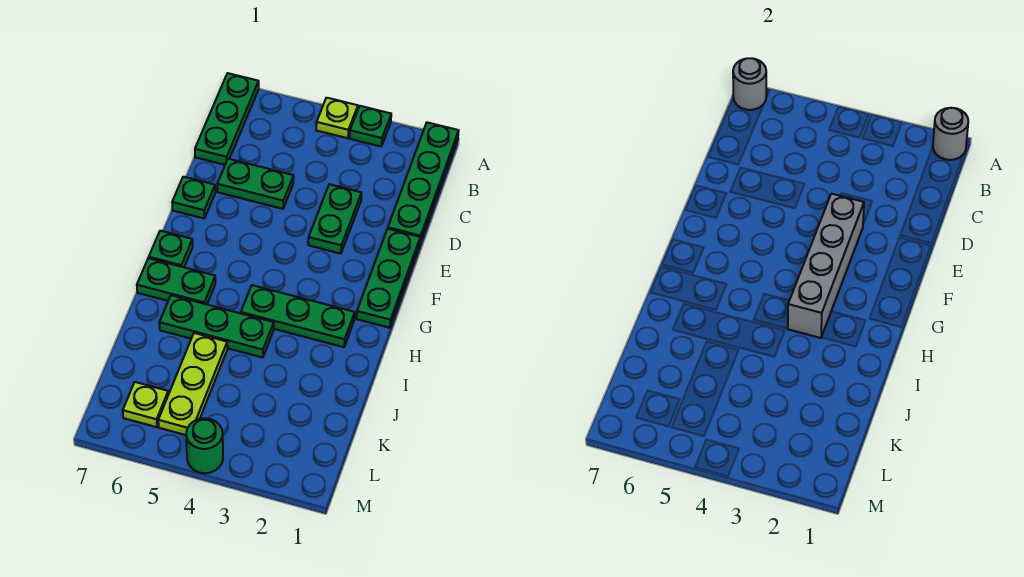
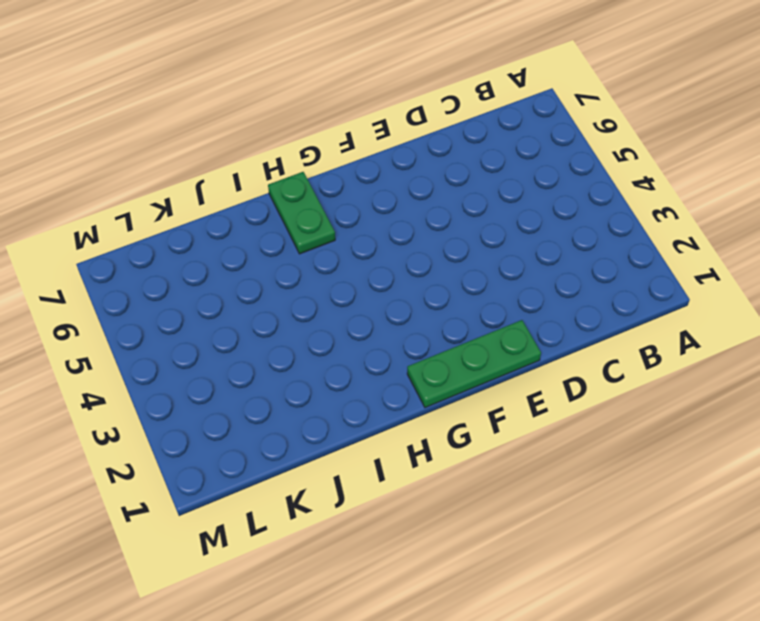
none -> green 1x4 plate [388,122,459,243]
none -> green 1x1 plate [350,106,391,146]
none -> lime 1x1 plate [316,98,358,138]

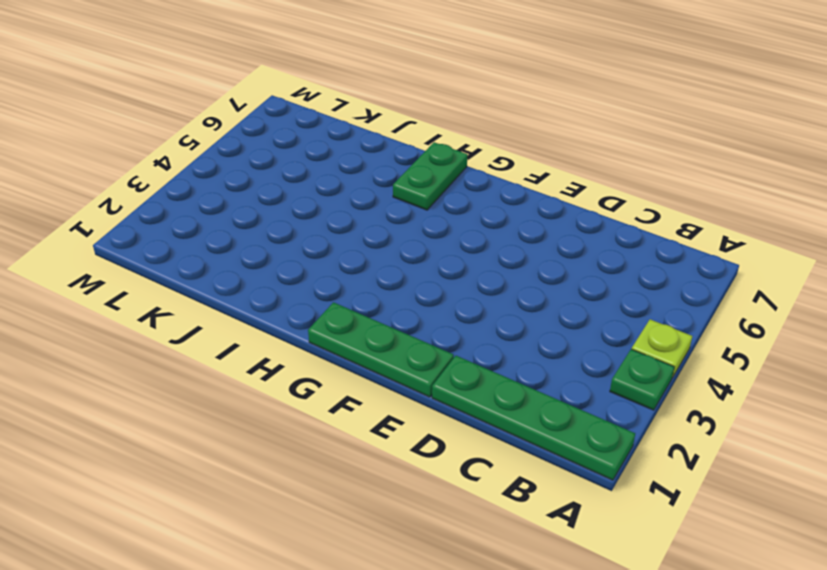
none -> green 1x3 plate [195,73,259,165]
none -> green 1x2 plate [308,184,361,254]
none -> green 1x2 plate [217,159,294,209]

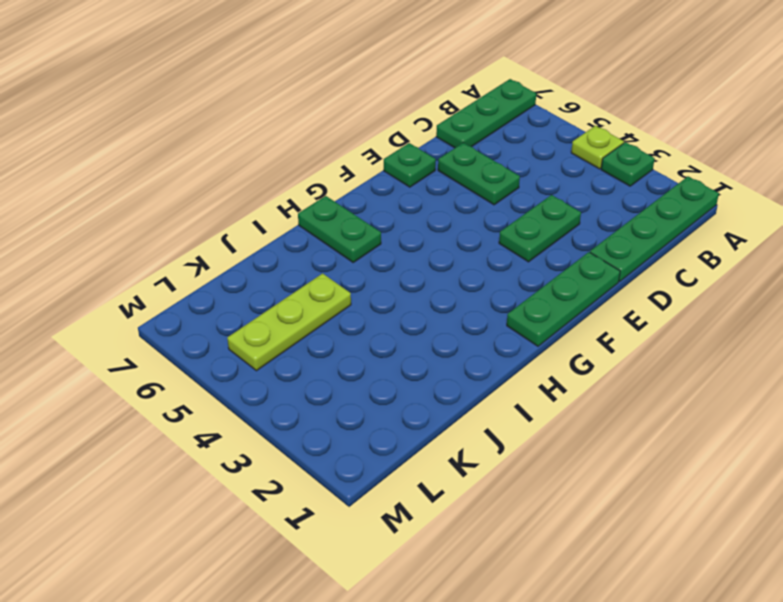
none -> green 1x1 plate [149,231,193,267]
none -> green 1x3 plate [241,285,355,347]
none -> green 1x3 plate [159,295,274,358]

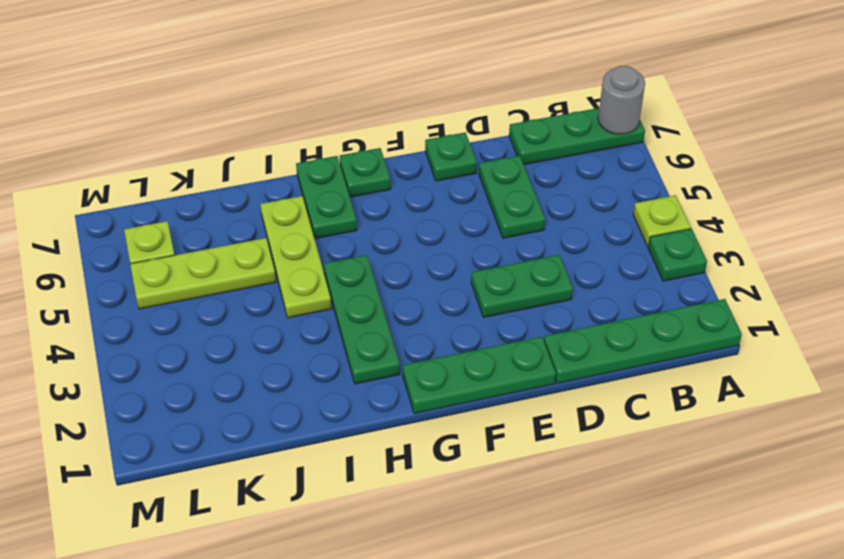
lime 1x3 plate [260,196,332,318] -> green 1x3 plate [159,295,274,358]
none -> green 1x1 round brick [186,418,223,473]
none -> grey 1x1 round brick [933,108,968,160]
none -> grey 1x4 brick [788,194,864,338]

